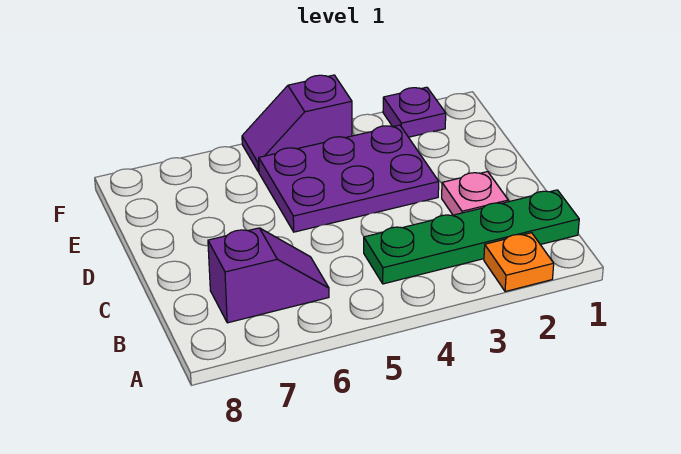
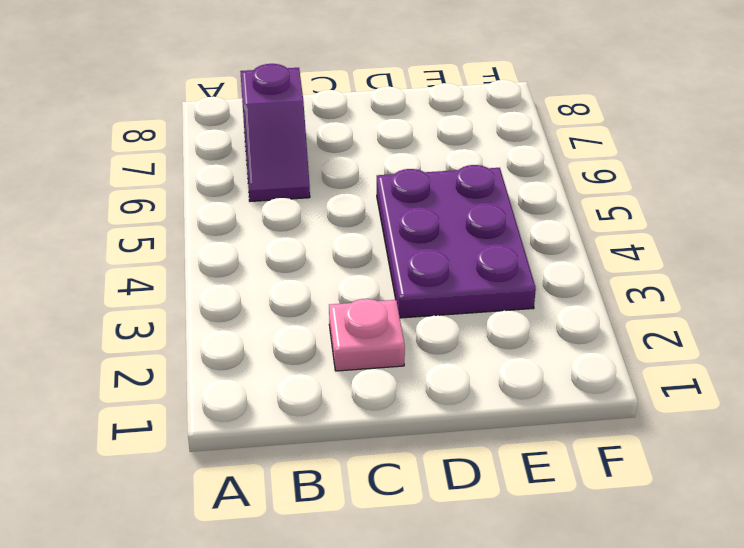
none -> orange 1x1 plate [484,233,554,292]
none -> green 1x4 plate [364,190,579,284]

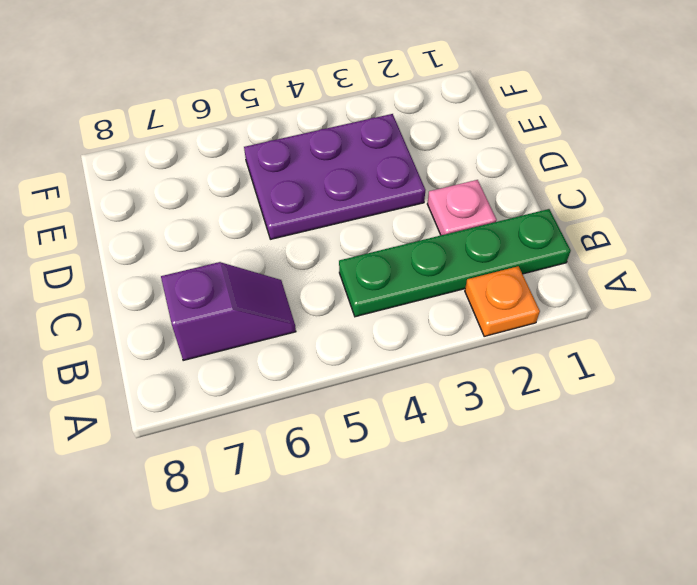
none -> purple 1x1 plate [383,87,446,137]
none -> purple 1x2 slope [242,75,352,172]

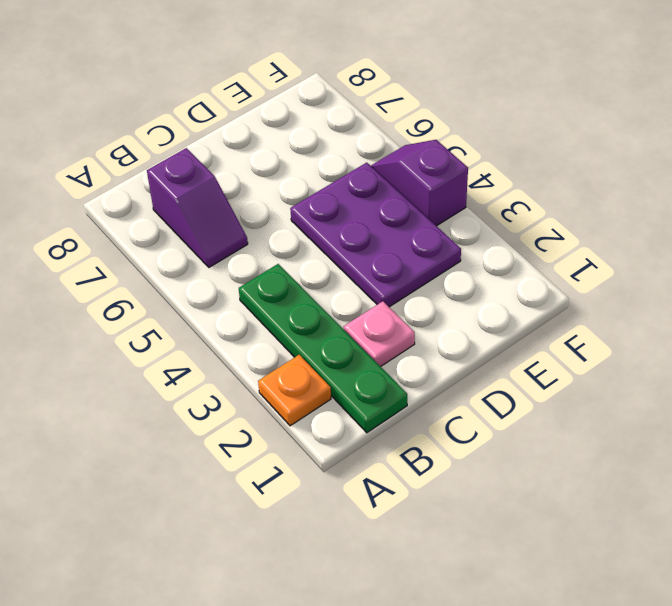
none -> purple 1x1 plate [383,87,446,137]

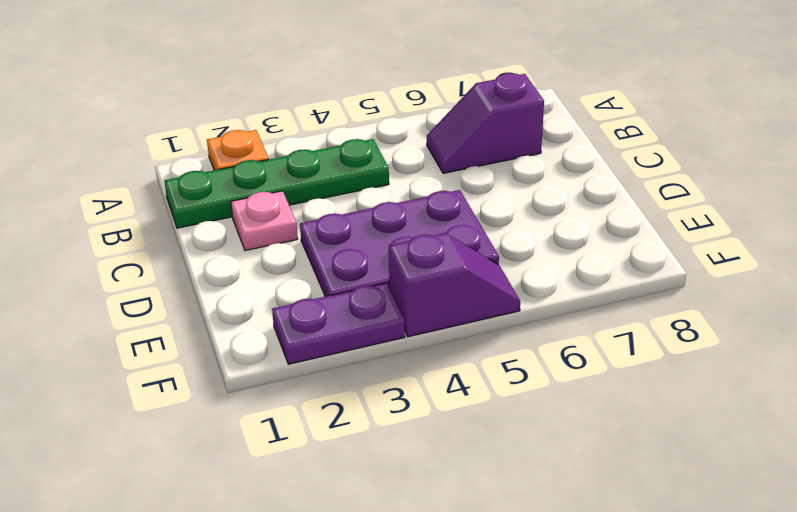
purple 1x2 plate [272,283,405,364] -> purple 1x1 plate [383,87,446,137]

